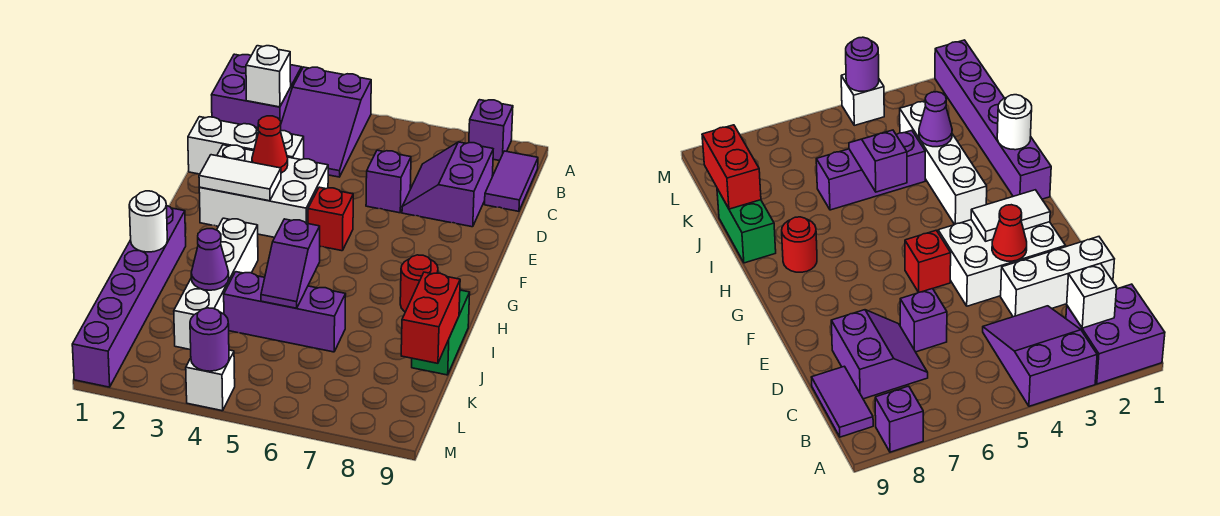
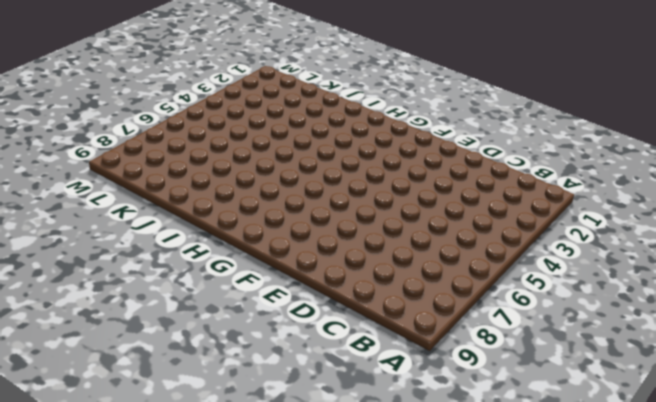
none -> purple 2x2 brick [212,54,302,128]
none -> purple 2x3 slope [281,67,371,177]
none -> purple 1x1 brick [469,100,513,161]

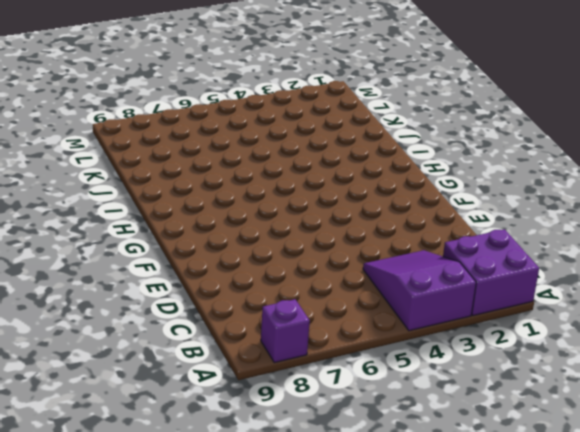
none -> purple 1x2 tile [485,151,538,211]
none -> purple 2x2 slope [402,142,493,227]
none -> white 1x3 brick [188,117,304,174]

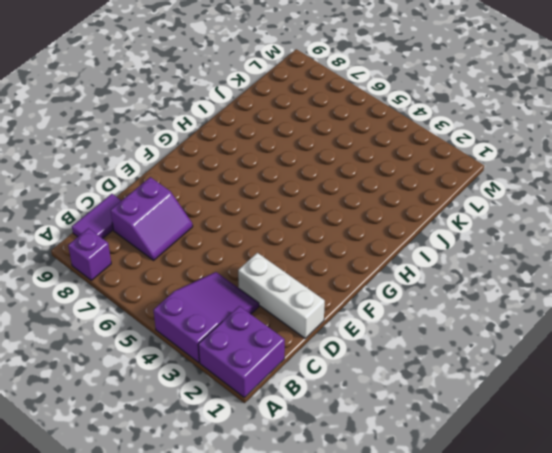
none -> purple 1x1 brick [366,150,411,213]
none -> white 2x3 brick [199,145,328,237]
none -> red 1x1 brick [308,187,353,251]

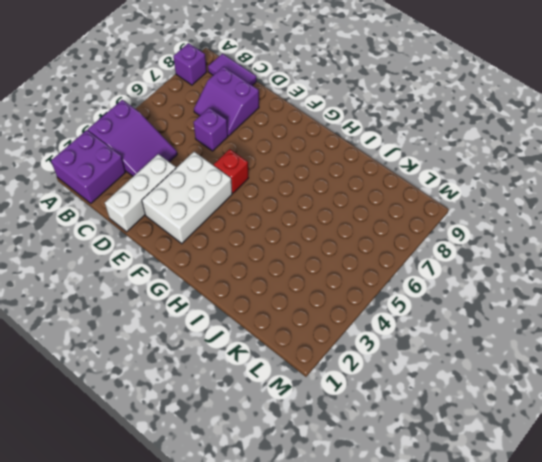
none -> purple 1x6 brick [72,205,186,387]
none -> white 1x4 brick [174,218,258,350]
none -> red 1x1 round brick [400,255,438,312]

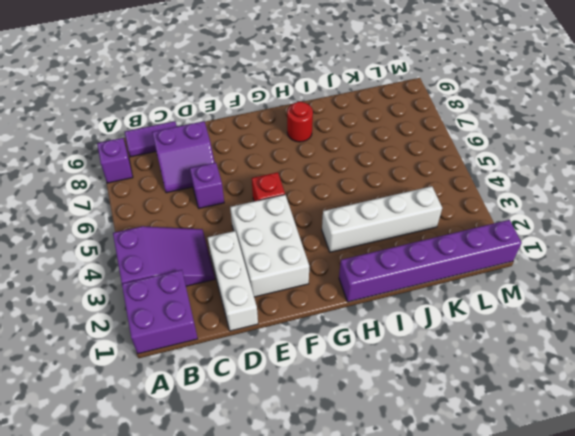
none -> green 1x2 brick [412,290,470,375]
none -> purple 1x3 brick [224,272,346,352]
none -> white 1x1 brick [186,350,235,411]

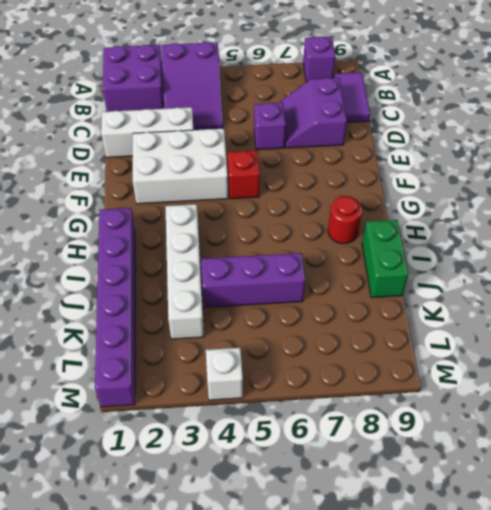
none -> white 1x1 brick [246,46,291,107]
none -> red 1x1 cone [252,116,288,173]
none -> white 1x2 tile [199,155,281,201]

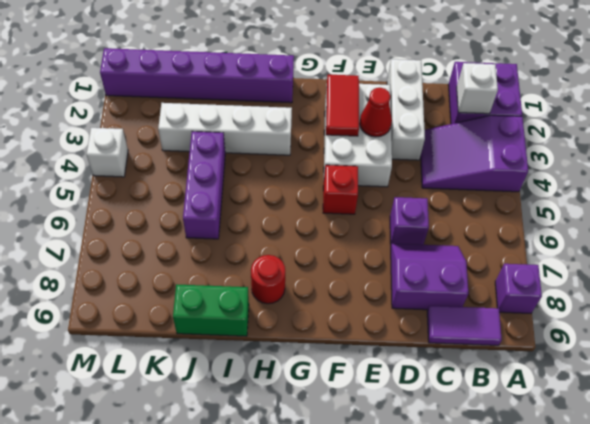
red 1x2 tile [326,75,359,136] -> white 1x2 tile [199,155,281,201]
none -> white 1x1 round brick [129,191,167,252]
none -> purple 1x2 slope [261,219,320,308]
none -> purple 1x1 cone [191,229,229,290]

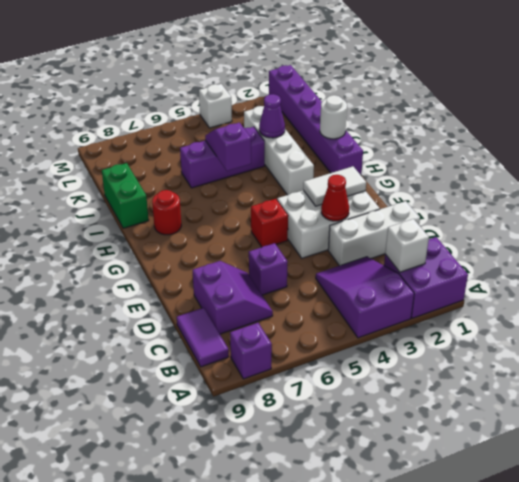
none -> red 1x2 brick [401,272,460,363]
none -> purple 1x1 round brick [190,308,229,371]

